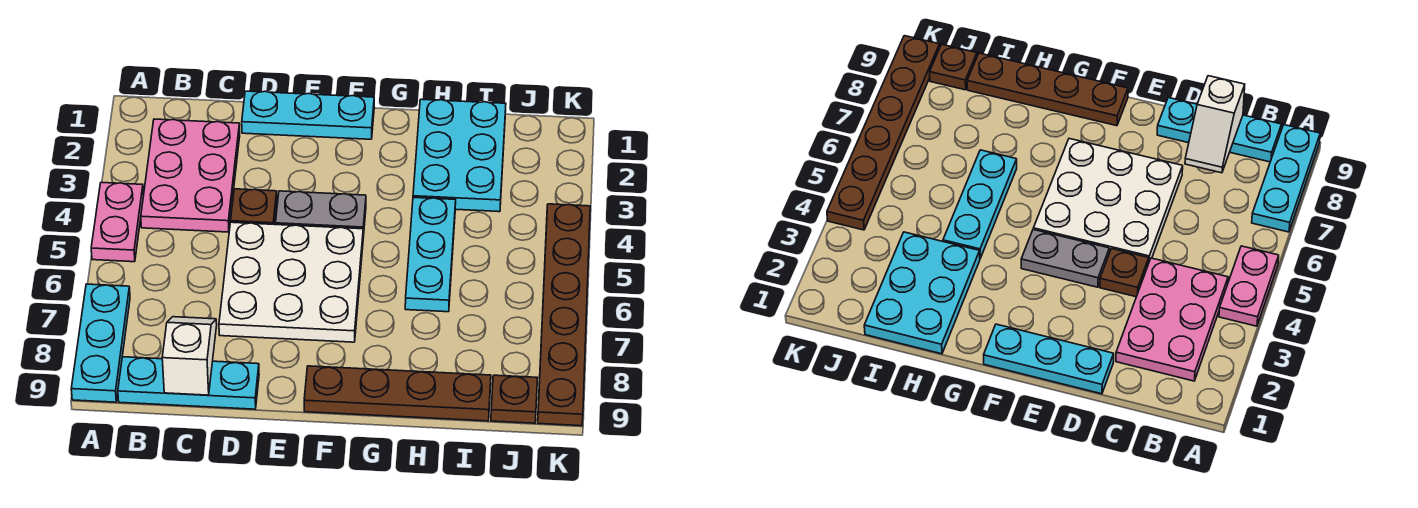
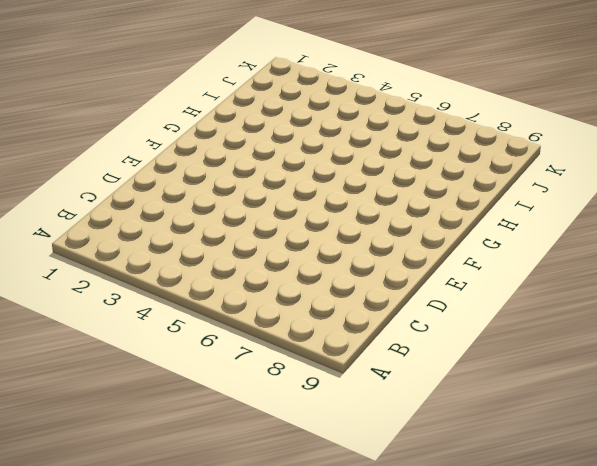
none -> pink 1x2 plate [91,182,144,262]
none -> cyan 1x3 plate [71,284,130,402]
none -> pink 2x3 plate [141,119,240,232]

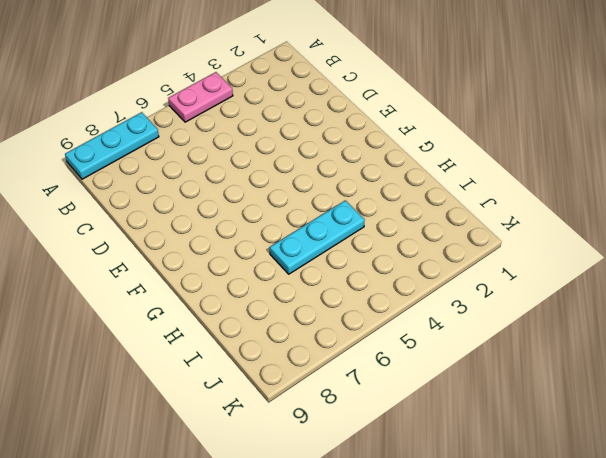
none -> pink 2x3 plate [141,119,240,232]
none -> cyan 1x3 plate [118,357,259,409]
none -> cyan 1x3 plate [242,91,374,139]

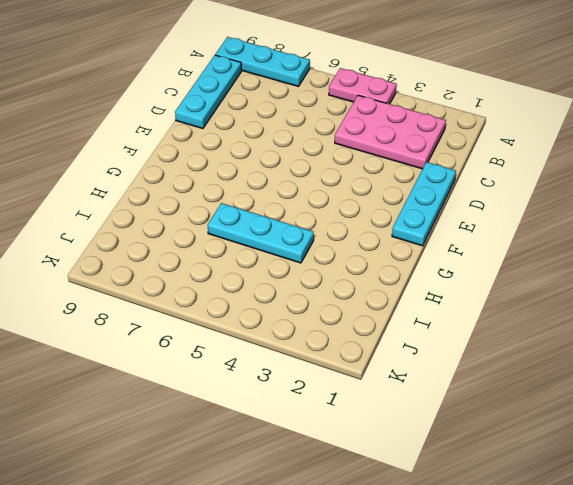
none -> brown 1x1 plate [231,189,277,224]
none -> white 3x3 plate [219,222,363,342]
none -> grey 1x2 plate [276,191,366,237]

